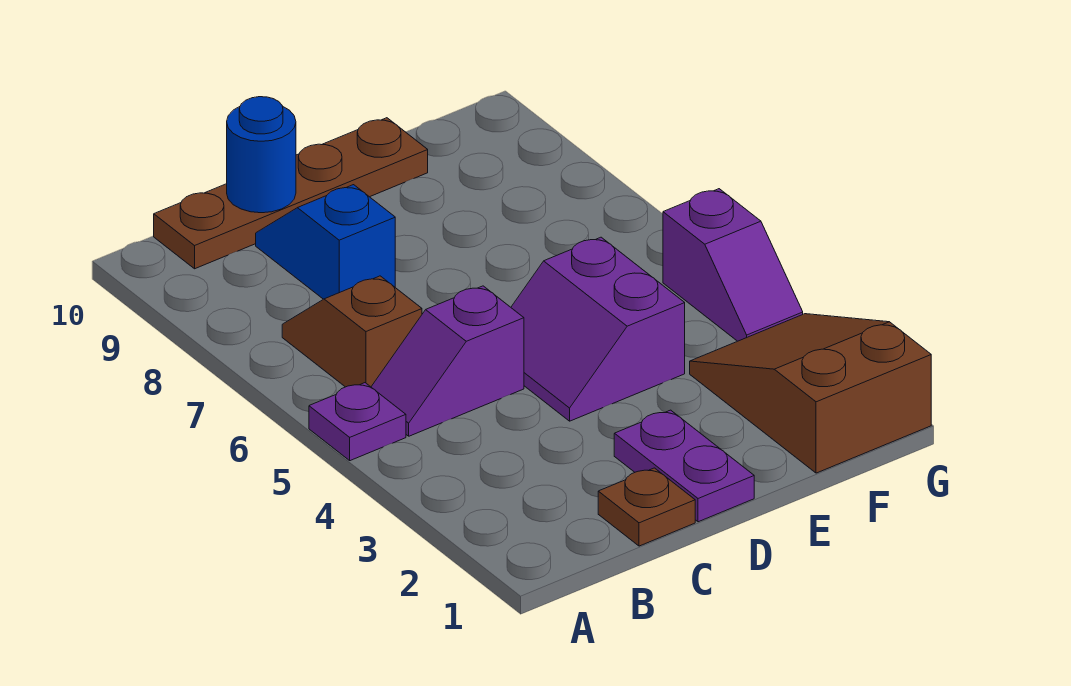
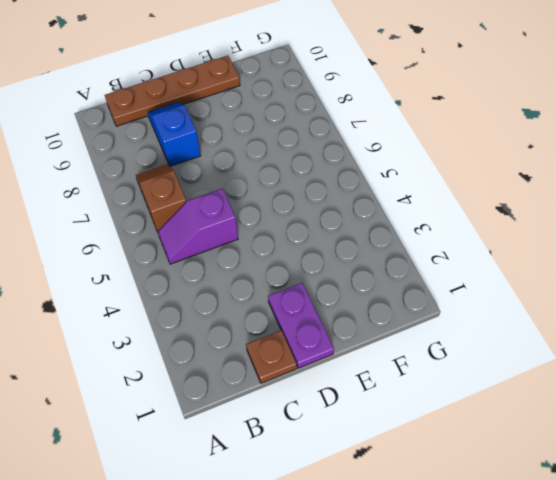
none -> purple 1x1 plate [309,383,406,461]
none -> purple 2x2 slope [511,237,685,421]

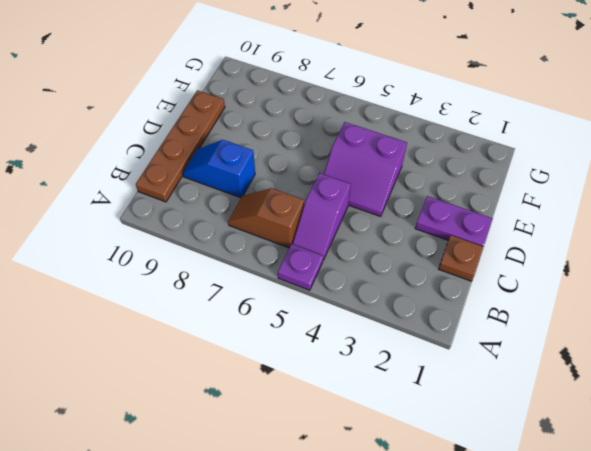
none -> brown 2x3 slope [690,314,931,473]
none -> purple 1x2 slope [663,189,803,341]

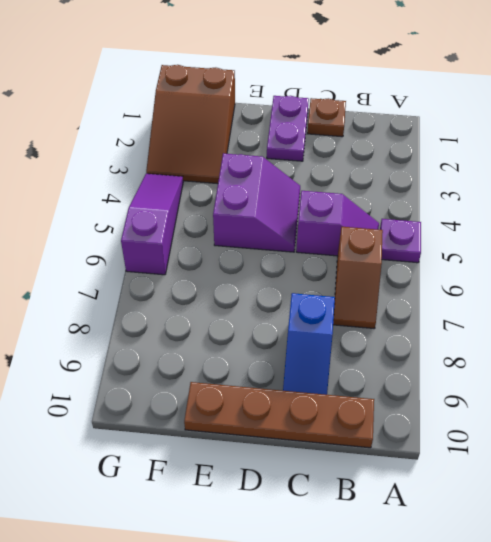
purple 1x3 slope [121,174,183,275] -> purple 1x2 slope [663,189,803,341]
none -> blue 1x1 round brick [227,97,296,213]

